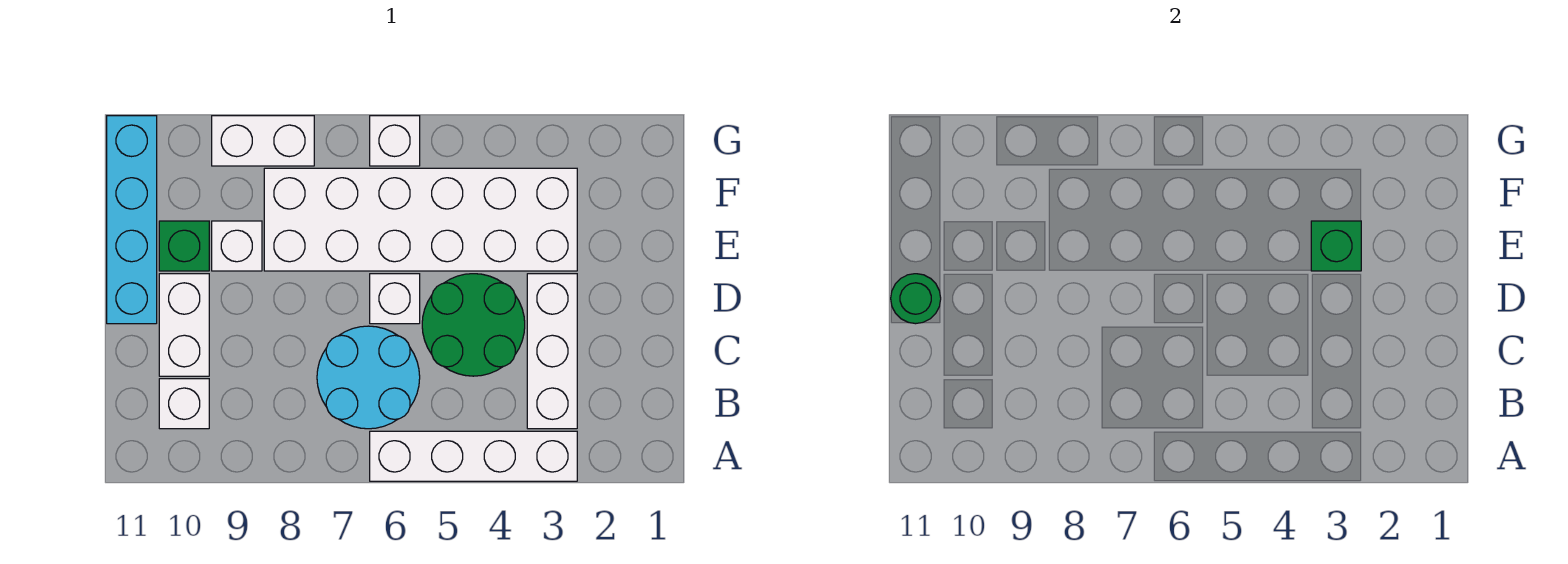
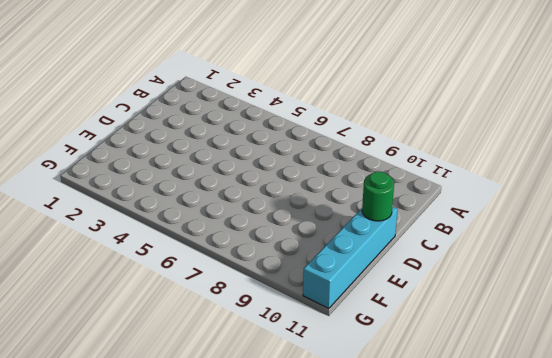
none -> white 1x4 brick [370,431,577,481]
none -> white 1x3 brick [527,274,577,429]
none -> cyan 2x2 round brick [317,326,420,429]

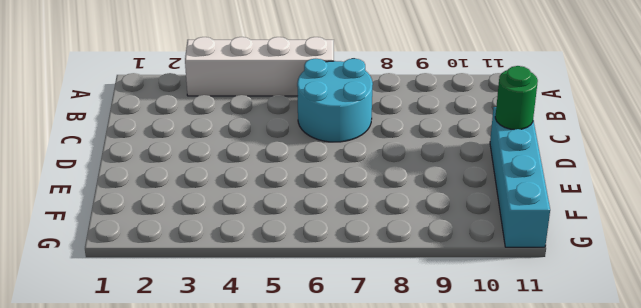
none -> white 1x3 brick [527,274,577,429]
none -> white 1x1 brick [159,379,209,429]
none -> green 2x2 round brick [422,274,525,376]

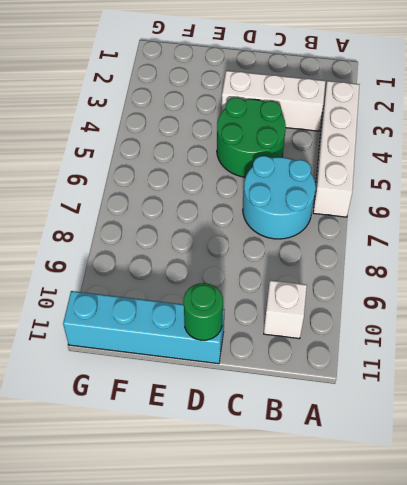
none -> white 1x2 brick [159,274,209,376]
none -> white 1x1 brick [370,274,420,324]
none -> white 2x6 brick [264,168,577,271]

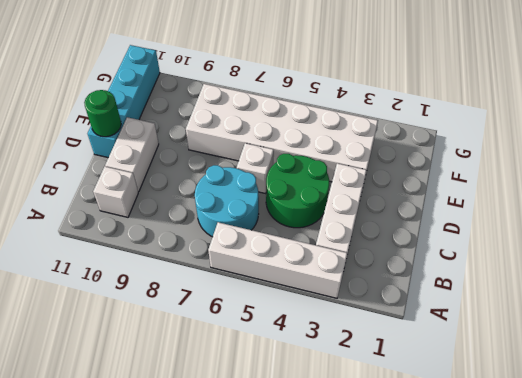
none -> white 1x1 brick [212,221,262,271]
none -> green 1x1 brick [159,221,209,271]
none -> white 1x1 brick [370,116,420,166]

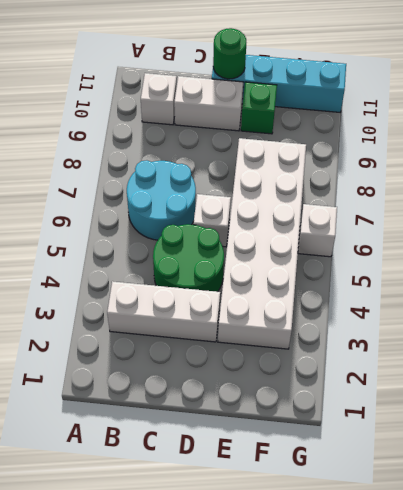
none -> white 1x4 brick [370,431,577,481]
none -> white 1x1 brick [212,221,262,271]
none -> white 1x2 brick [212,116,314,166]

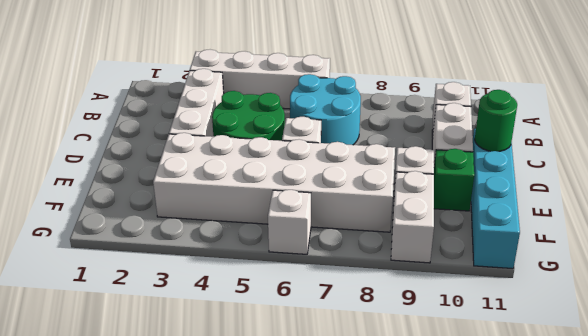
white 1x2 brick [391,171,434,263] -> white 1x2 brick turned to [212,116,314,166]
none -> green 1x1 brick [1311,221,1361,271]

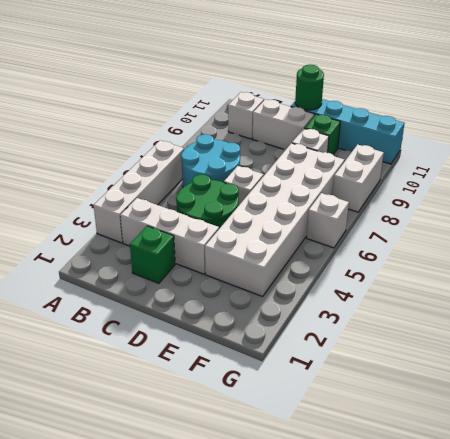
green 1x1 brick [130,226,175,283] -> green 1x1 brick moved to [1311,221,1361,271]

